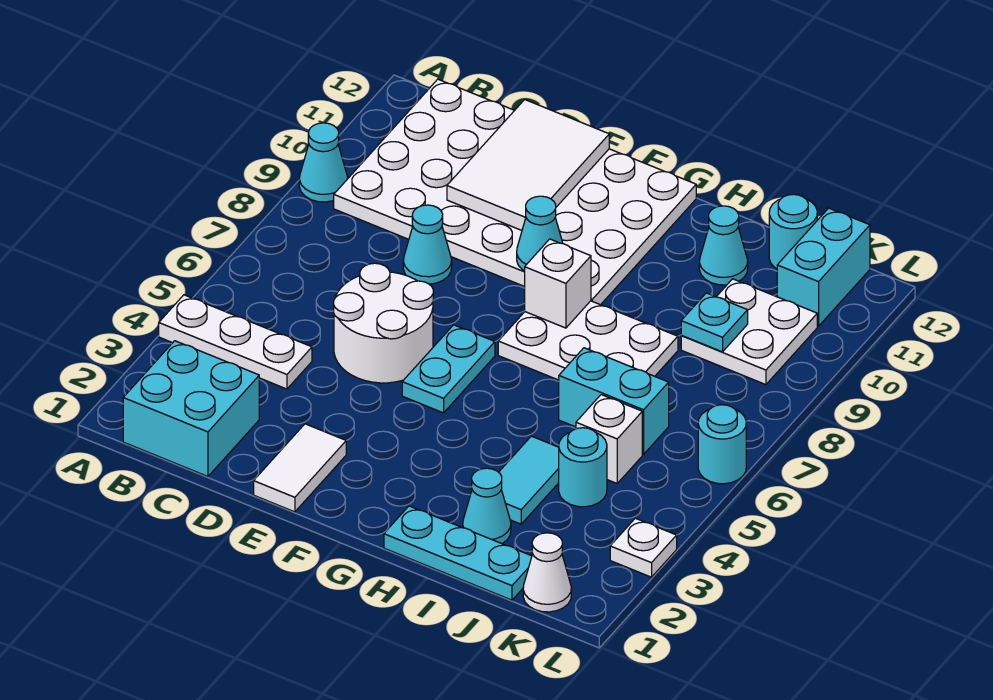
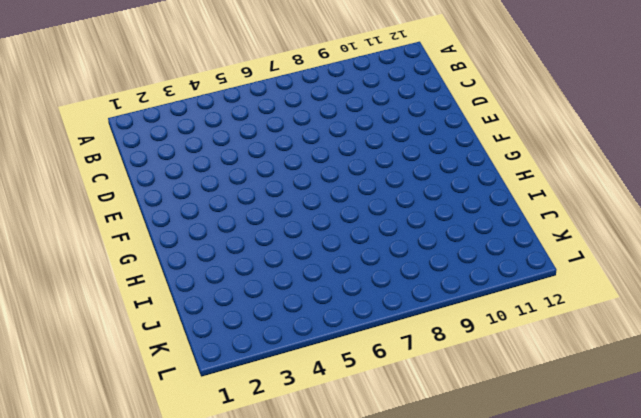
none -> white 1x3 plate [159,295,312,389]
none -> cyan 1x1 cone [299,123,348,202]
none -> cyan 2x2 brick [123,341,259,476]

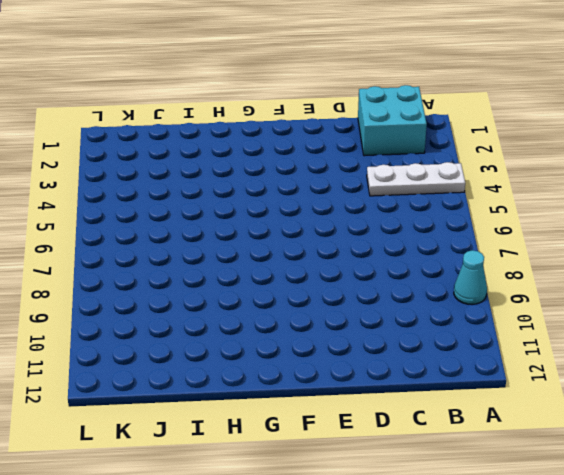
none -> white 4x6 plate [334,79,696,305]
none -> white 2x2 round brick [334,263,433,383]
none -> cyan 1x1 cone [403,205,452,284]

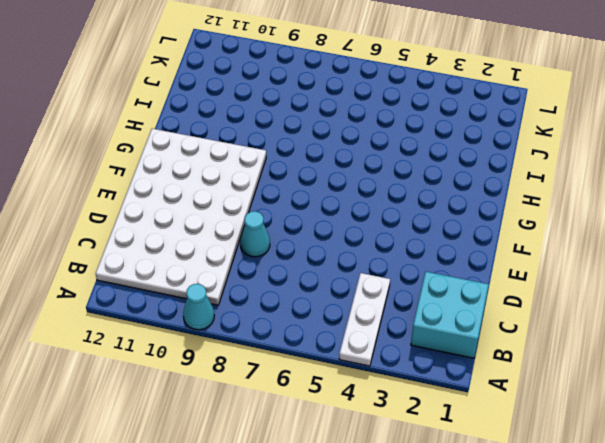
none -> white 2x2 round brick [334,263,433,383]
none -> white 1x2 tile [254,424,346,512]
none -> cyan 1x2 plate [402,325,495,413]

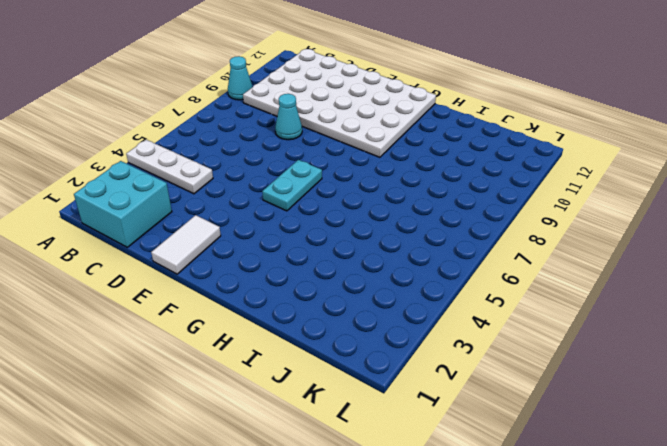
none -> white 2x2 round brick [334,263,433,383]
none -> white 2x3 plate [498,301,678,380]
none -> cyan 1x3 plate [384,506,532,600]

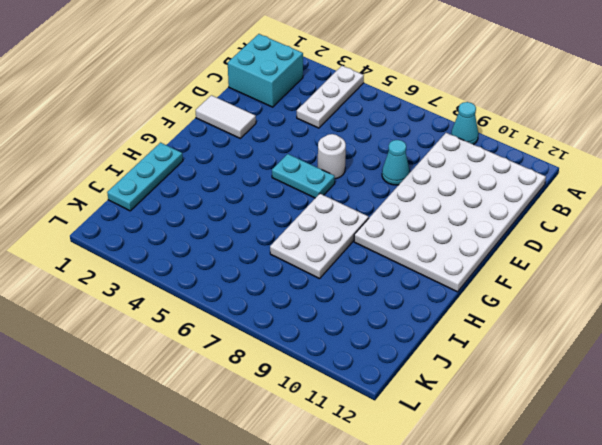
white 1x1 round brick [318,134,346,179] -> white 2x2 round brick [334,263,433,383]
none -> cyan 1x1 cone [463,468,511,544]
none -> cyan 1x2 tile [499,436,559,524]
none -> cyan 1x2 brick [559,348,669,454]

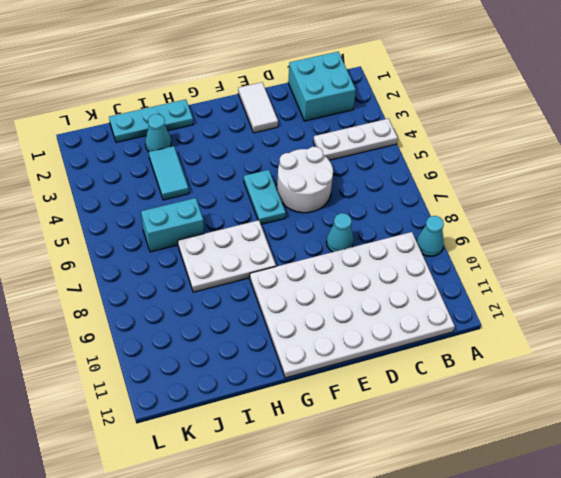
none -> cyan 1x1 cone [699,206,748,285]
none -> cyan 1x1 round brick [559,428,607,507]
none -> white 1x1 brick [576,395,642,483]

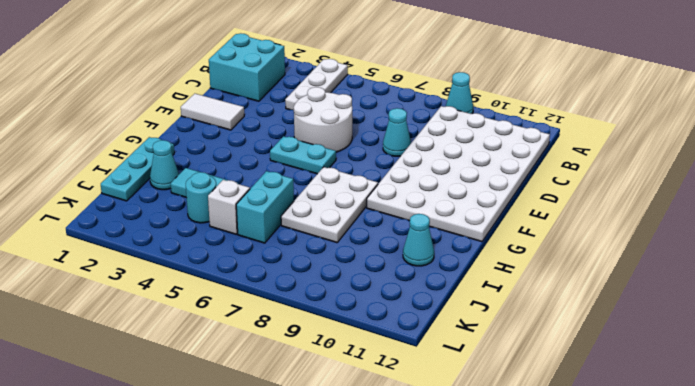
none -> white 2x2 plate [681,279,817,385]
none -> cyan 1x1 round brick [769,194,817,269]
none -> white 1x1 cone [523,533,571,612]

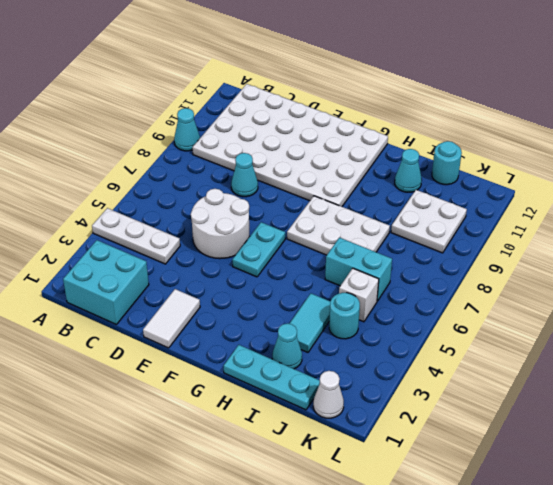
none -> cyan 1x2 brick [777,208,870,326]
none -> white 1x1 plate [610,518,677,577]
none -> cyan 1x1 round brick [698,405,746,484]

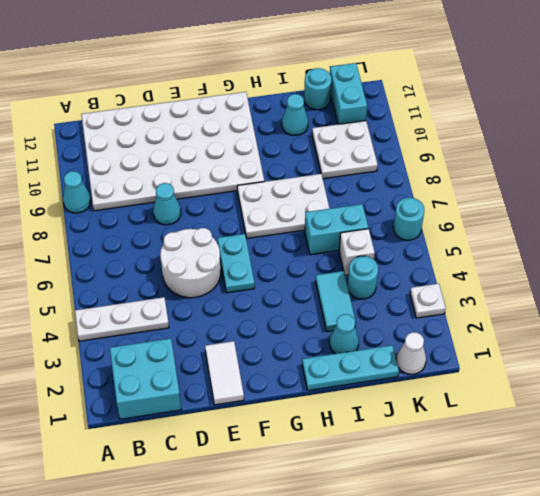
none -> white 2x3 tile [447,100,609,230]
none -> cyan 1x1 cone [517,196,563,271]
none -> white 1x1 brick [525,239,591,328]

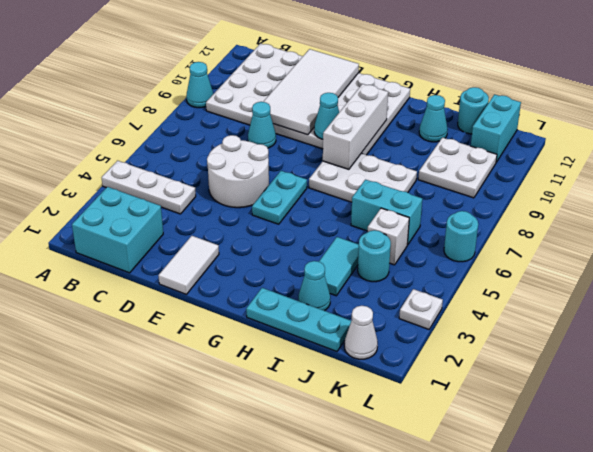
white 2x4 tile [263,49,359,135] -> white 2x3 tile [447,100,609,230]
white 1x3 brick [323,84,388,169] -> white 1x1 brick [525,239,591,328]
none -> cyan 1x1 plate [681,293,748,352]

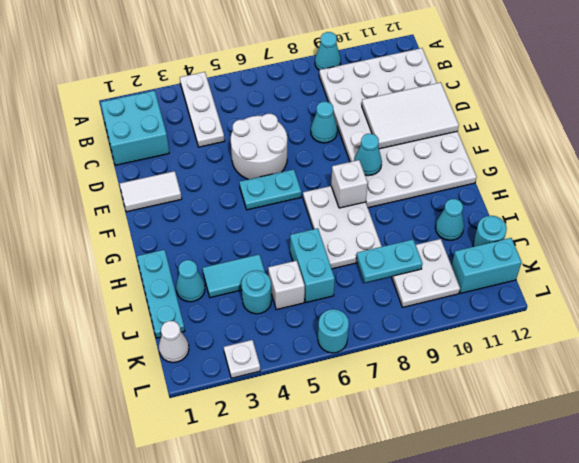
cyan 1x2 plate [356,240,423,283] -> cyan 1x1 plate [681,293,748,352]

